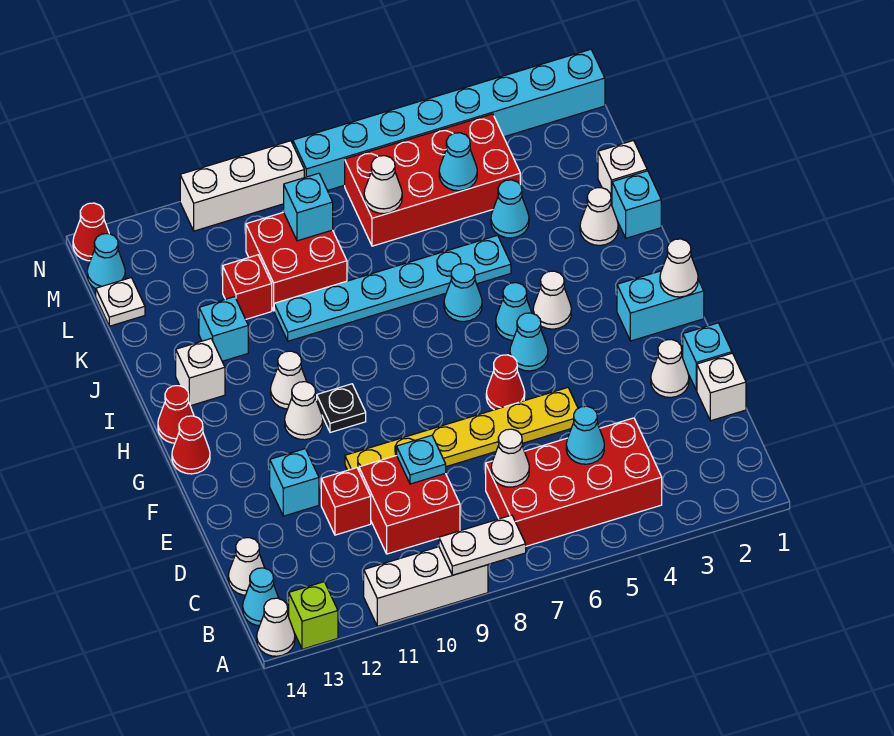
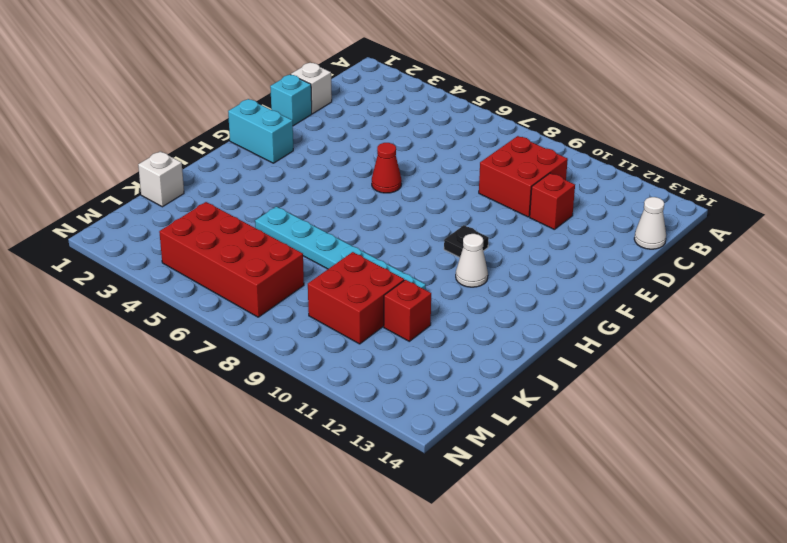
none -> white 1x3 brick [364,547,488,626]
none -> lime 1x1 brick [289,582,338,649]
none -> white 1x1 cone [257,598,295,656]
none -> red 2x4 brick [486,418,662,546]

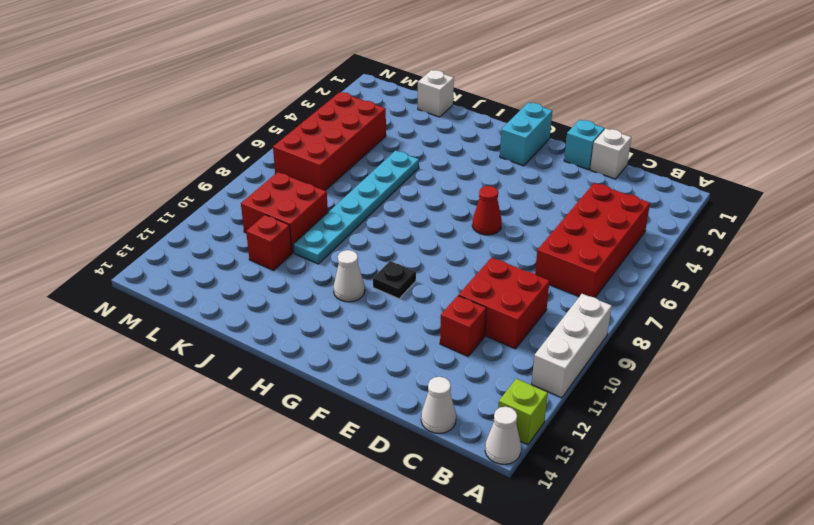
none -> cyan 1x1 cone [243,568,279,626]
none -> white 1x1 cone [651,339,689,397]
none -> yellow 1x6 plate [345,388,578,470]
none -> cyan 1x1 brick [270,449,319,516]

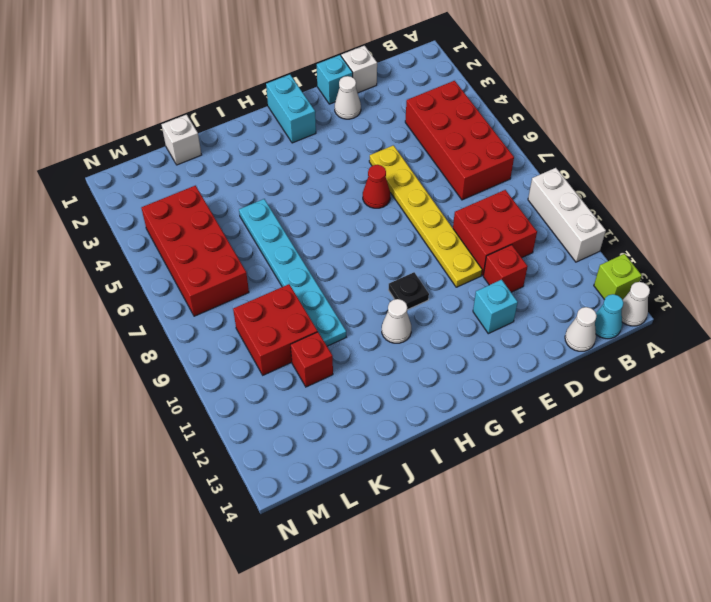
none -> cyan 1x1 cone [510,313,548,371]
none -> white 1x1 cone [285,382,323,440]
none -> red 1x1 cone [172,416,210,474]
none -> white 1x1 cone [533,271,571,329]

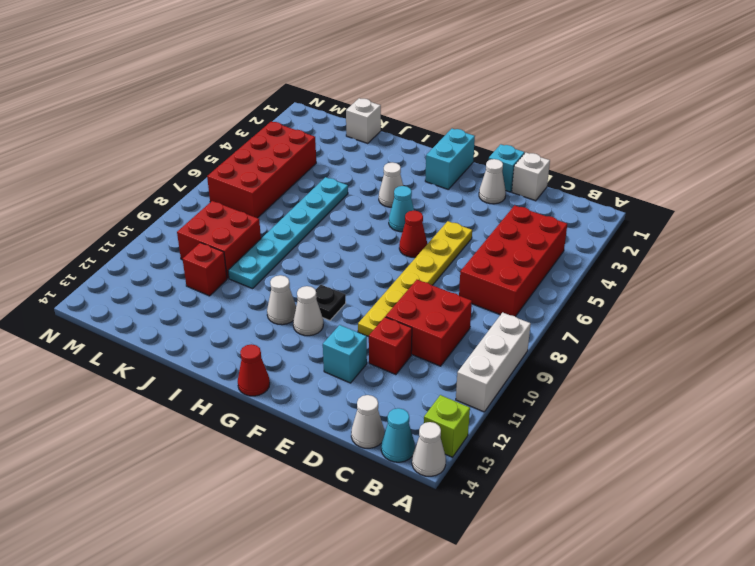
none -> cyan 1x1 cone [496,283,532,340]
none -> red 1x1 cone [158,386,194,443]
none -> cyan 1x1 cone [444,264,482,322]
none -> white 1x1 brick [176,339,225,406]

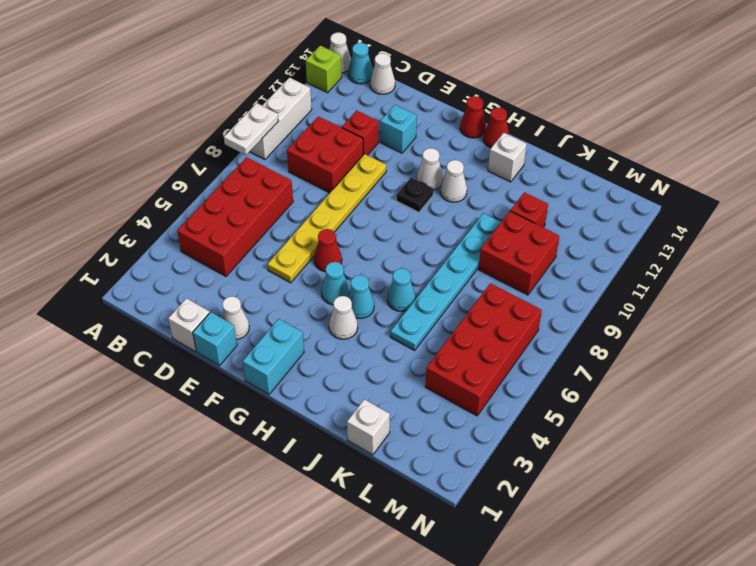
none -> cyan 1x1 brick [612,171,661,238]
none -> white 1x1 cone [580,188,618,245]
none -> cyan 1x1 brick [199,297,248,361]
none -> cyan 1x1 cone [491,180,529,238]

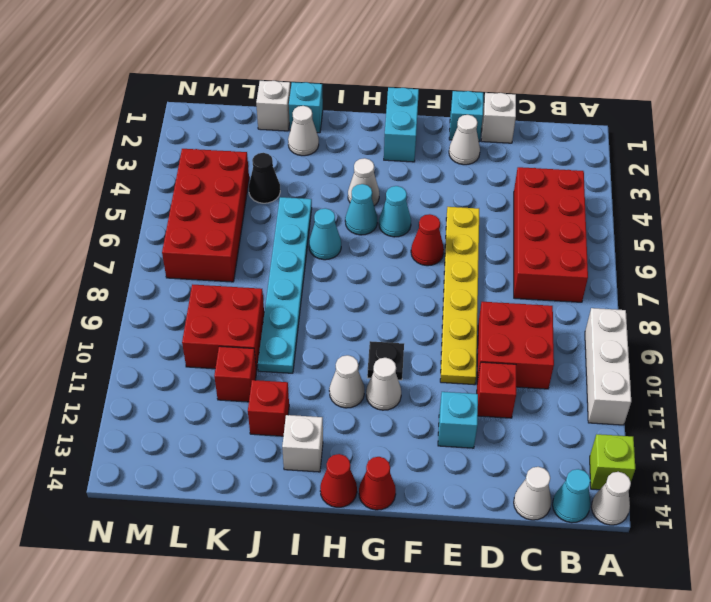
red 1x1 brick [248,380,289,436] -> cyan 1x1 brick [199,297,248,361]
black 1x1 cone [249,153,280,203] -> cyan 1x1 cone [491,180,529,238]
none -> white 1x1 plate [96,278,145,326]
none -> cyan 1x1 cone [87,234,125,289]
none -> cyan 1x8 brick [293,49,605,191]
none -> white 1x3 brick [180,141,304,231]

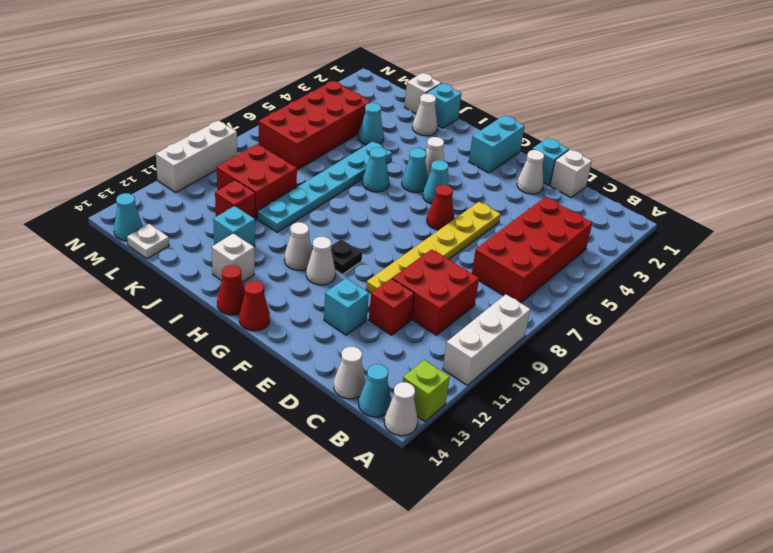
none -> cyan 1x8 brick [293,49,605,191]
none -> red 1x1 cone [73,203,109,261]
none -> white 1x2 plate [439,515,526,575]
none -> cyan 1x1 cone [566,406,604,464]

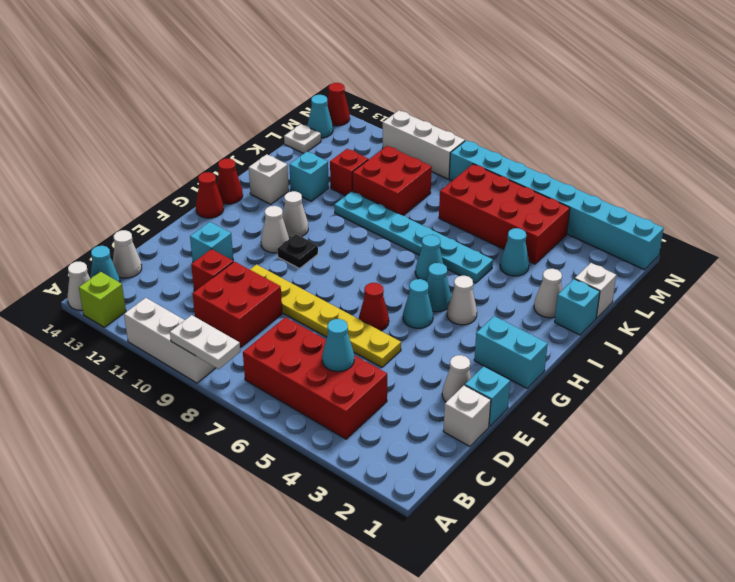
none -> white 1x1 cone [491,429,529,487]
none -> cyan 1x1 plate [397,435,446,484]
none -> white 1x1 cone [660,239,698,297]
none -> cyan 1x1 cone [439,133,477,191]

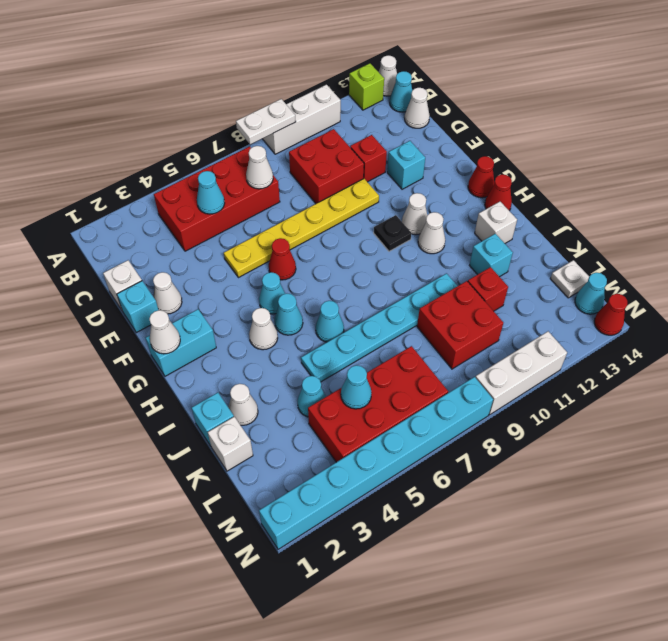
none -> cyan 1x1 plate [397,435,446,484]
none -> white 1x1 cone [364,156,402,214]
none -> cyan 1x1 brick [284,173,333,241]

